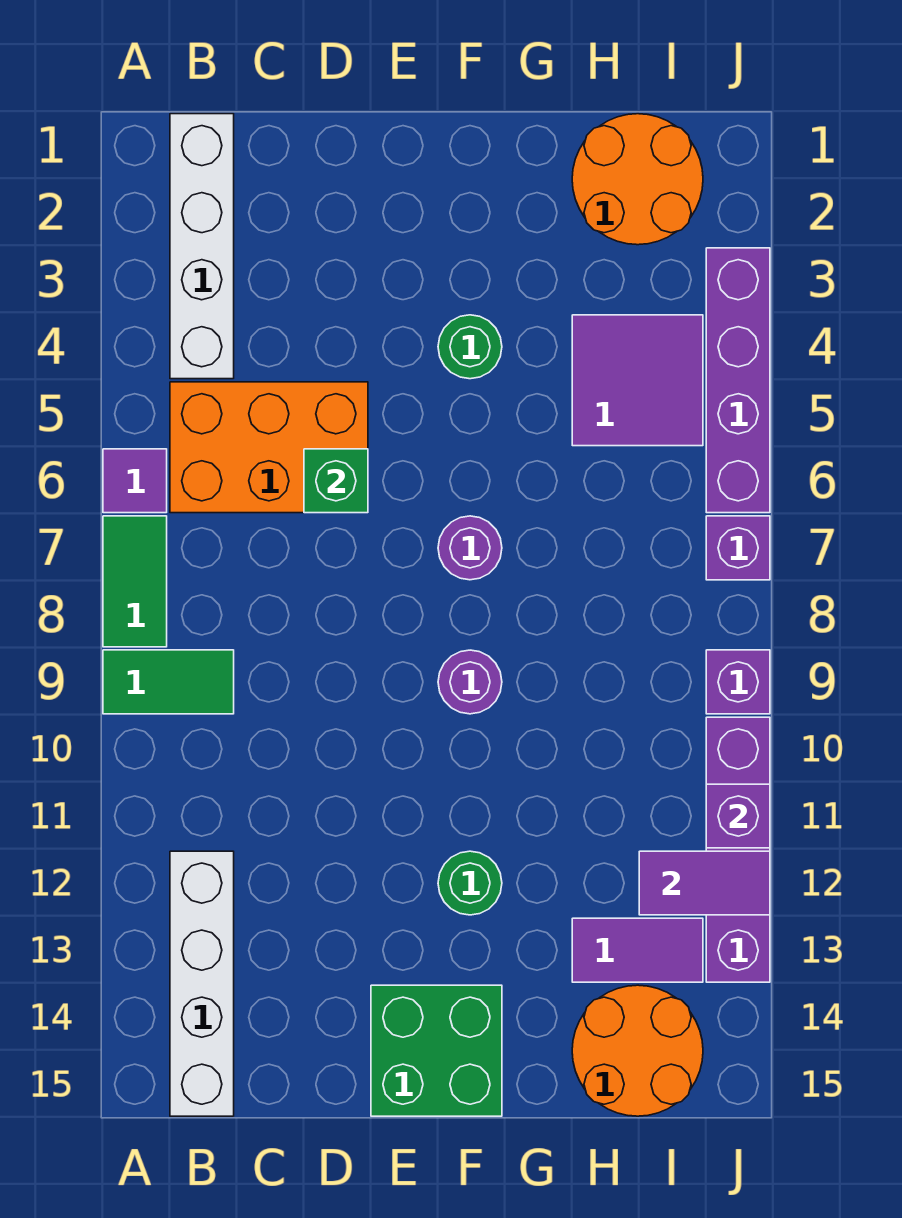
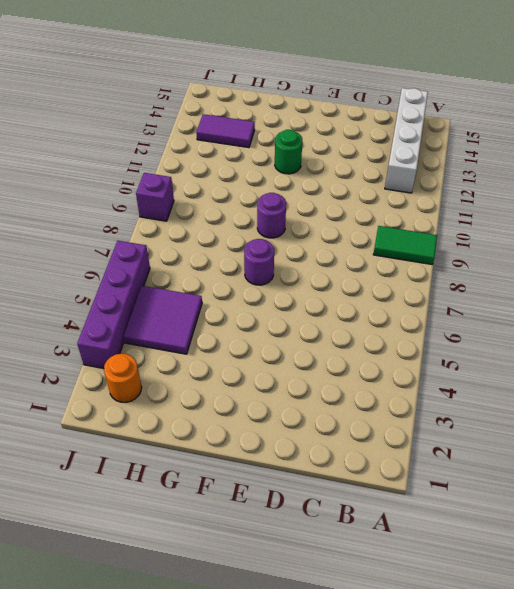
orange 1x1 round brick [104,354,142,402] -> orange 2x2 round brick [572,114,703,245]
none -> purple 1x1 tile [103,449,167,513]
none -> green 1x2 tile [103,516,167,647]
none -> white 1x4 brick [170,114,234,379]

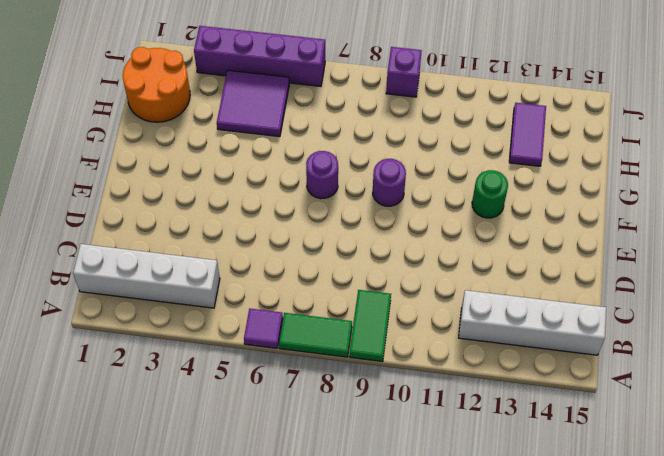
none -> orange 2x3 brick [170,382,368,513]
none -> green 2x2 brick [371,985,502,1116]
none -> green 1x1 round brick [438,315,502,379]

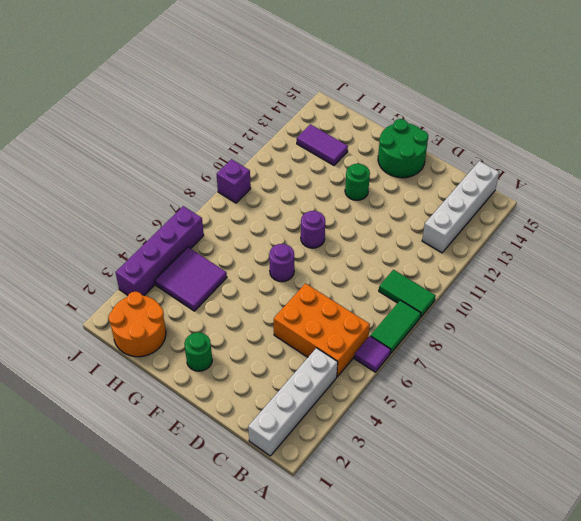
green 2x2 round brick [378,119,428,178] -> green 2x2 brick [371,985,502,1116]
green 1x1 round brick [184,332,212,371] -> green 1x1 round brick moved to [438,315,502,379]
none -> orange 2x2 round brick [572,985,703,1116]
none -> purple 1x1 brick [706,516,770,580]
none -> purple 1x4 brick [706,717,770,982]

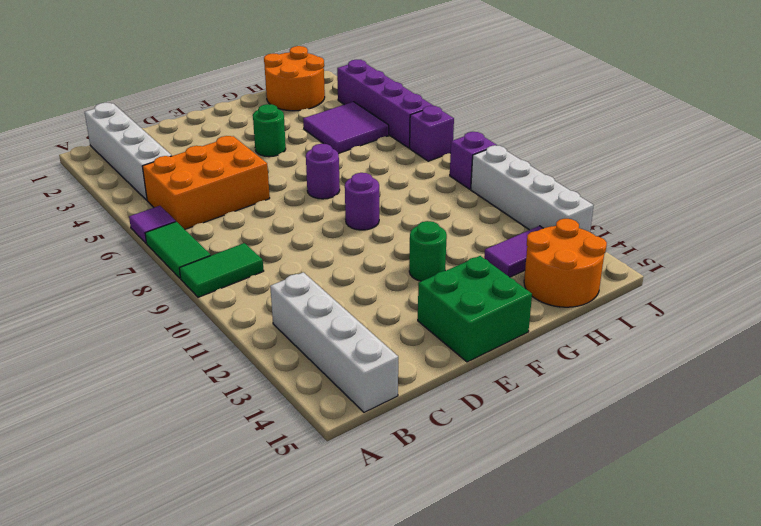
white 1x4 brick [471,145,594,232] -> purple 1x4 brick [706,717,770,982]
none -> green 1x1 brick [304,449,368,513]
none -> purple 1x2 tile [639,851,770,915]
none -> purple 1x1 brick [706,784,770,848]

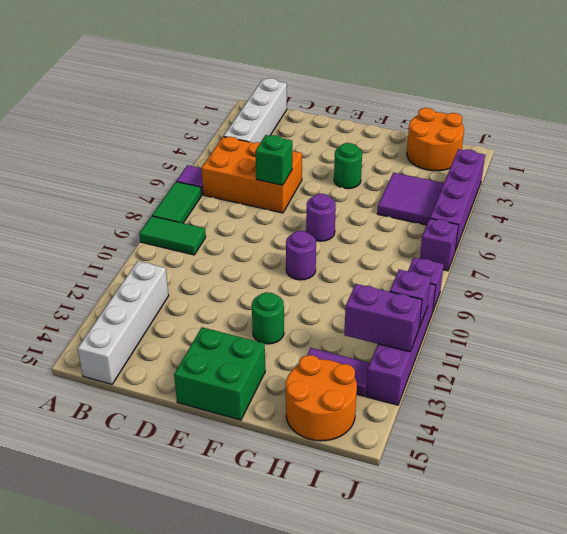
purple 1x2 brick [344,284,422,352] -> purple 1x2 tile [639,851,770,915]

